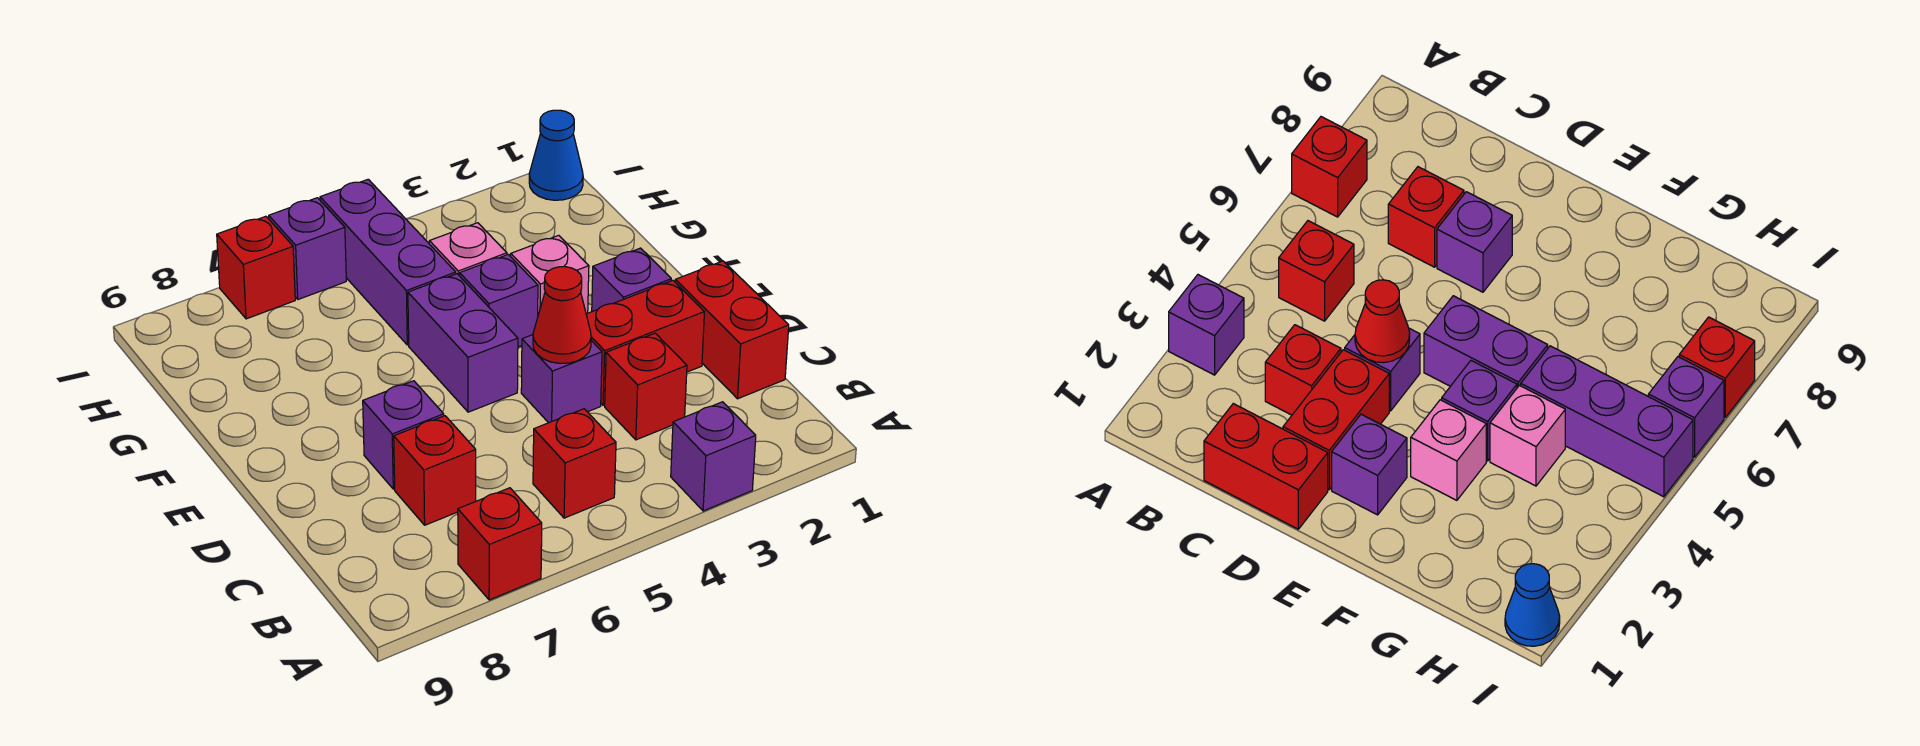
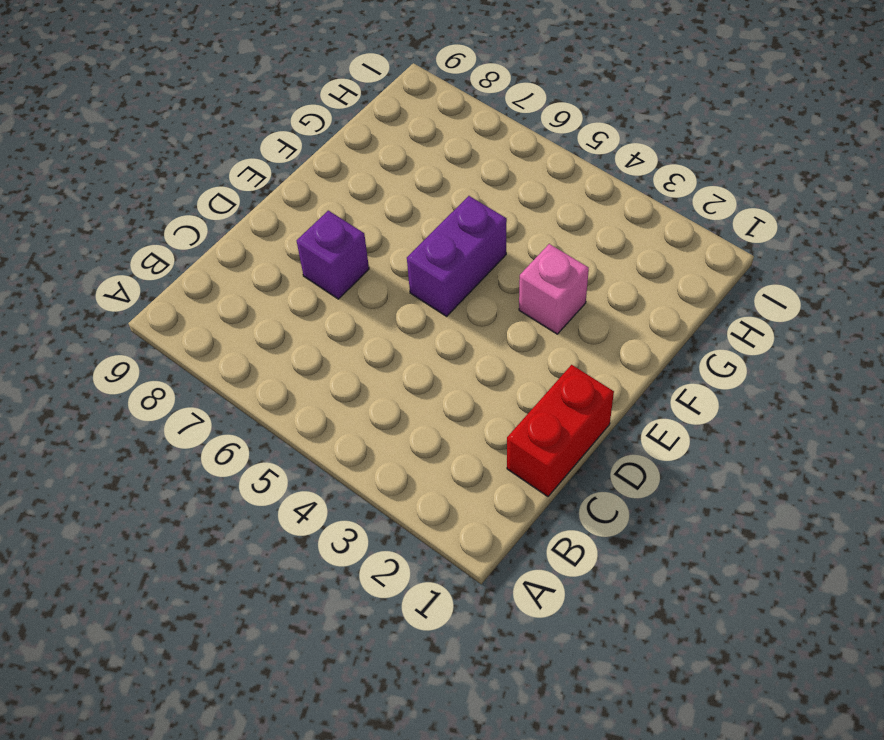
none -> purple 1x1 brick [671,402,756,511]
none -> red 1x1 brick [458,488,542,600]
none -> red 1x1 brick [533,409,616,518]

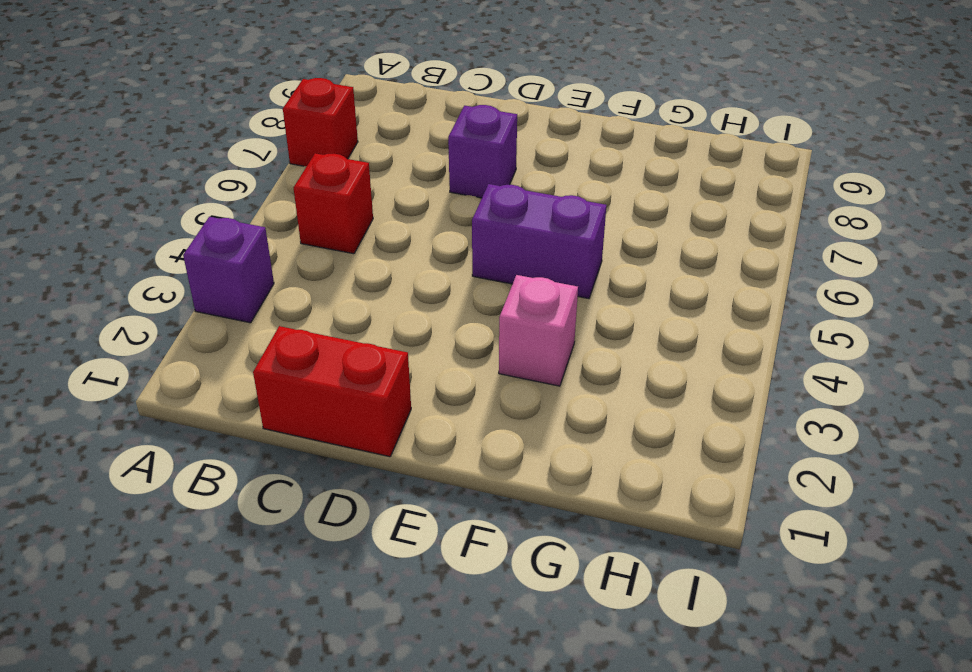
none -> red 1x1 brick [605,333,687,440]
none -> red 1x1 brick [394,416,476,525]
none -> red 1x2 brick [586,280,704,405]

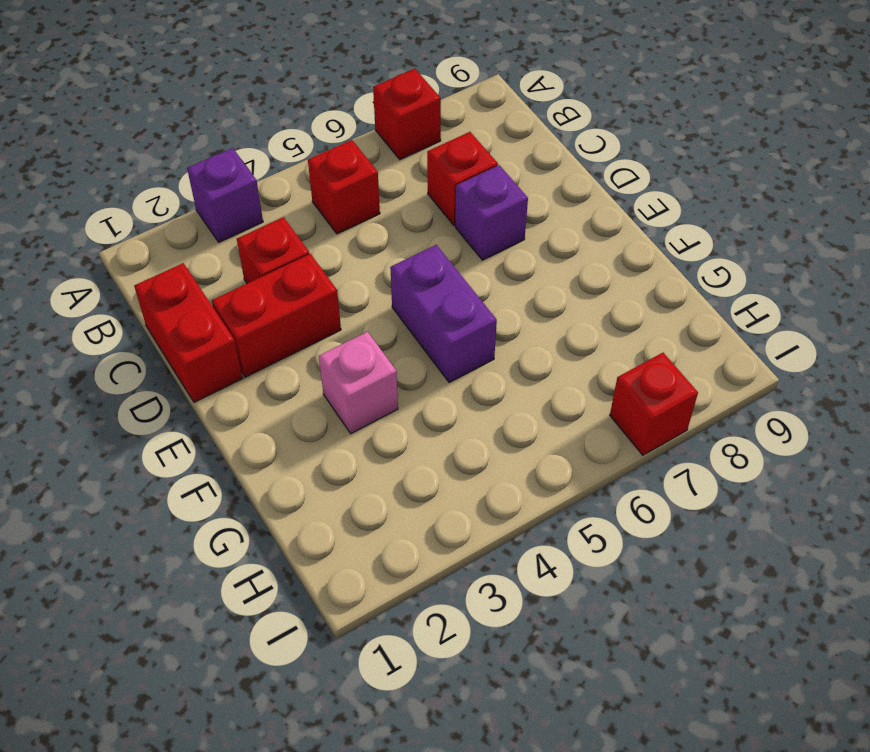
none -> purple 1x1 brick [521,335,602,423]
none -> purple 1x1 brick [592,248,671,311]
none -> purple 1x1 brick [460,254,538,347]

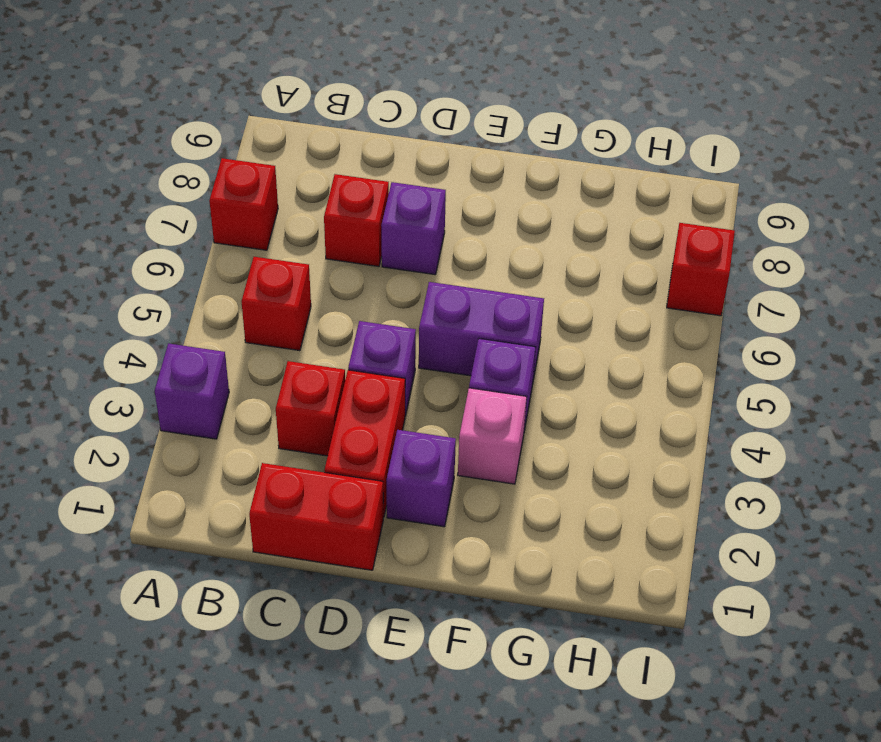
none -> pink 1x1 brick [429,223,507,276]
none -> purple 1x3 brick [320,179,456,345]
none -> blue 1x1 cone [529,110,583,200]

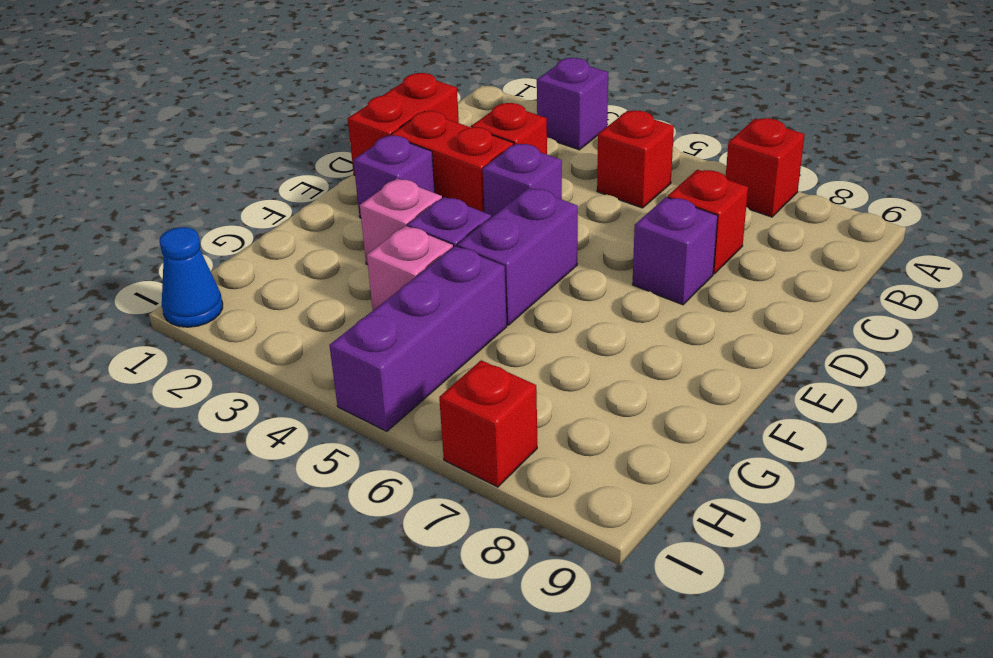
none -> purple 1x1 brick [269,198,346,299]
none -> red 1x1 cone [533,267,591,363]

